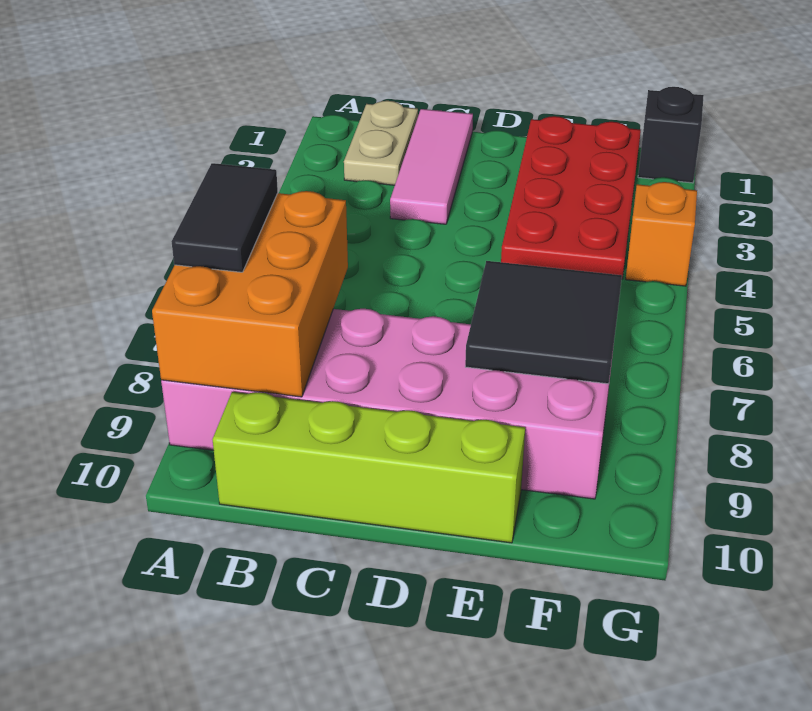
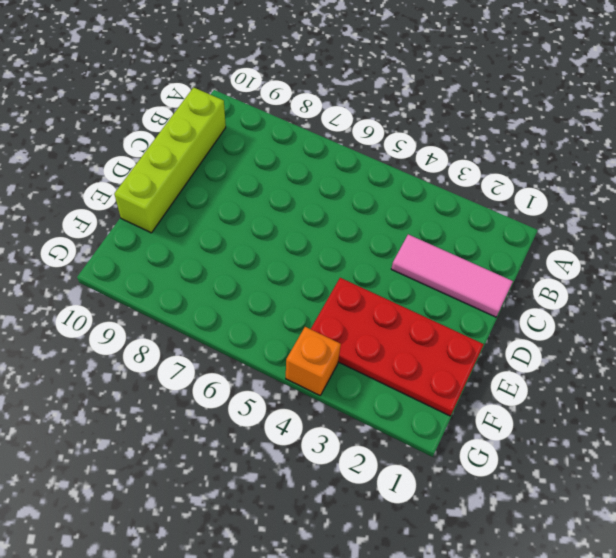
none -> pink 2x6 brick [161,309,613,499]
none -> tan 1x2 plate [344,101,418,185]

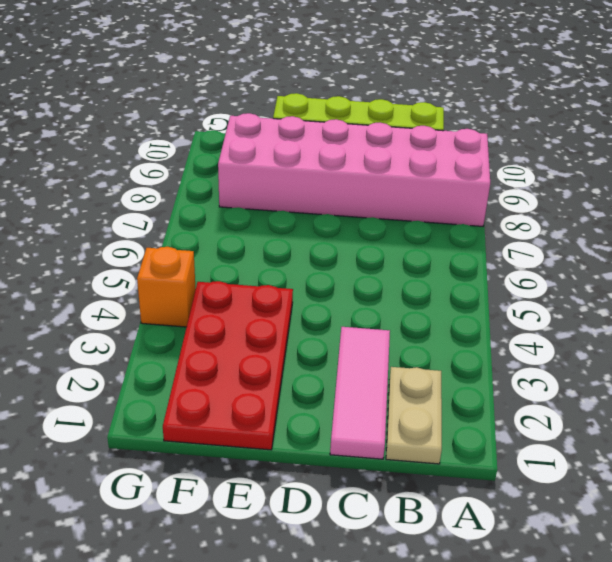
none -> black 1x1 brick [638,87,704,183]
none -> orange 2x3 brick [152,191,348,397]

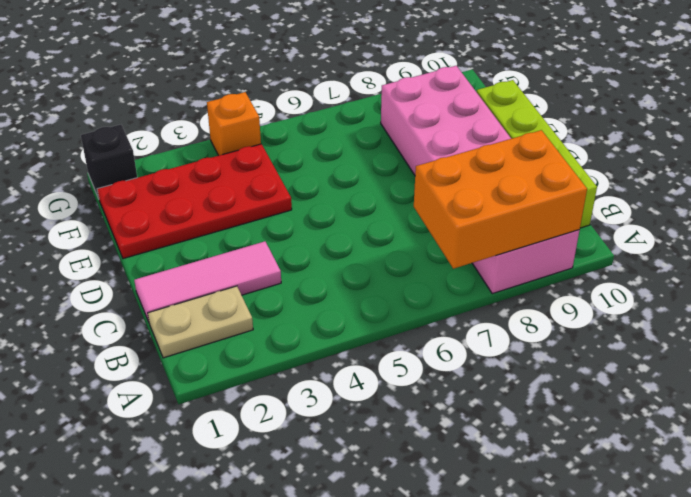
none -> black 2x2 tile [465,261,622,384]
none -> black 1x2 tile [171,163,278,272]

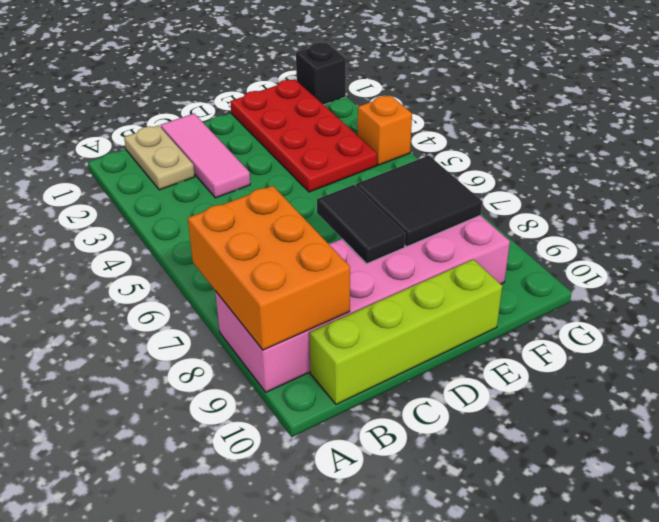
black 1x2 tile [317,185,405,264] -> black 1x2 tile moved to [171,163,278,272]

